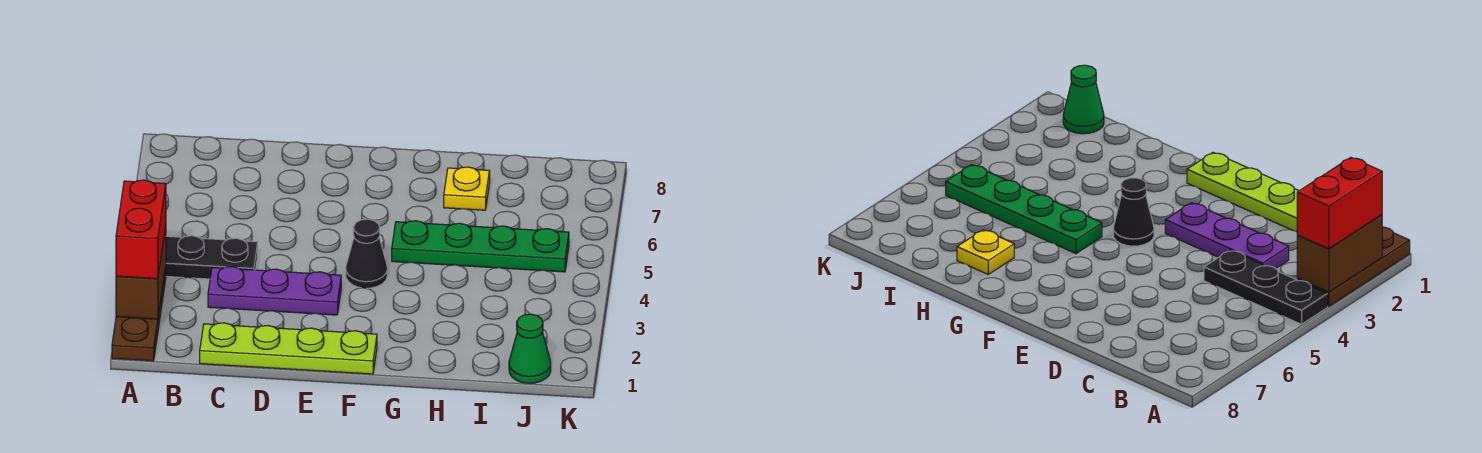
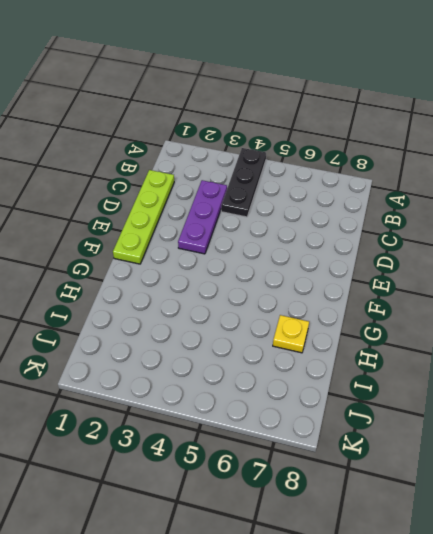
none -> brown 1x3 plate [112,267,166,361]
none -> black 1x1 cone [346,219,387,288]

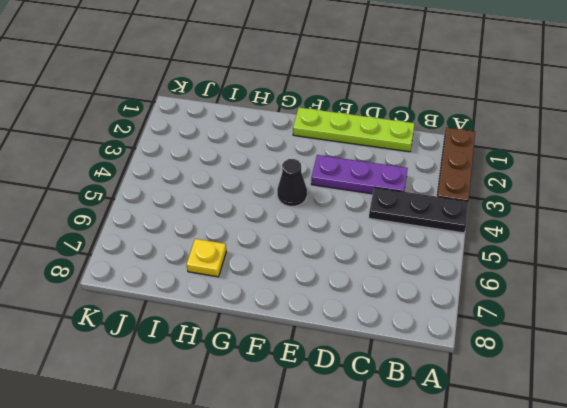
none -> green 1x4 plate [392,221,569,272]
none -> green 1x1 cone [509,314,551,383]

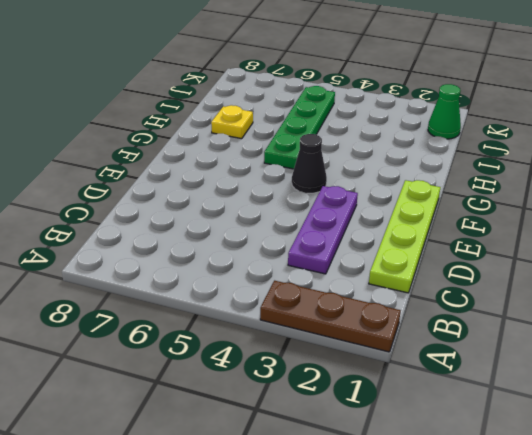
none -> black 1x3 plate [166,236,258,279]
none -> brown 1x2 brick [116,226,166,319]

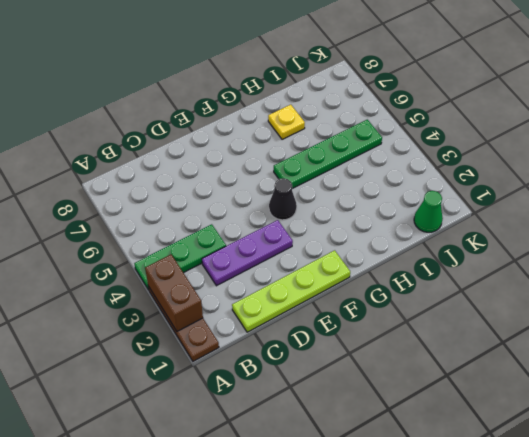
green 1x3 plate [134,224,226,290] -> black 1x3 plate [166,236,258,279]
none -> red 1x2 brick [116,180,166,279]

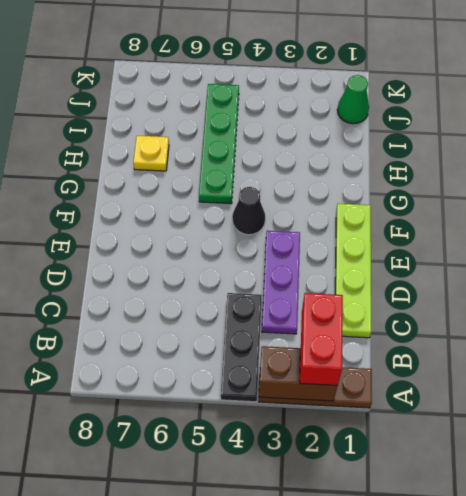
red 1x2 brick [300,293,343,385] -> red 1x2 brick turned to [116,180,166,279]

